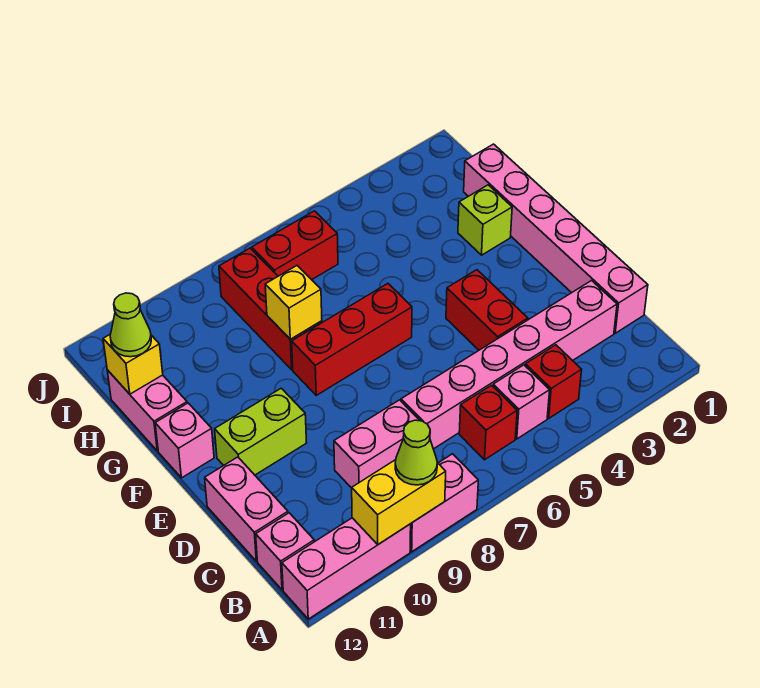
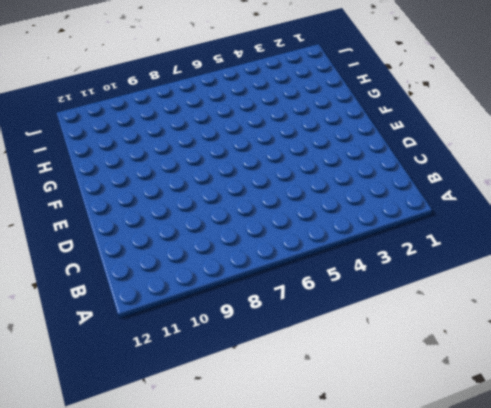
none -> pink 1x2 brick [410,454,478,552]
none -> pink 1x3 brick [282,518,411,619]
none -> red 1x1 brick [525,345,582,418]

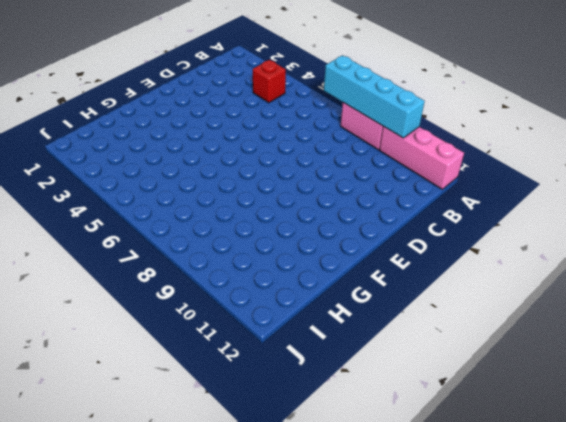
cyan 1x4 brick [324,55,425,138] -> yellow 1x2 brick [352,460,446,544]
none -> pink 1x1 brick [493,365,550,439]
none -> red 1x1 brick [459,385,517,460]
none -> pink 1x1 brick [256,513,314,590]

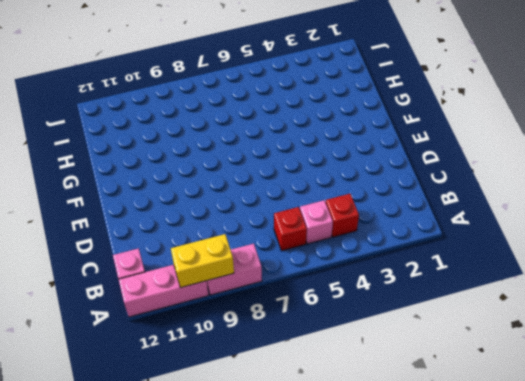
none -> pink 1x6 brick [464,144,648,333]
none -> pink 1x6 brick [401,281,617,449]
none -> pink 1x2 brick [334,400,420,488]

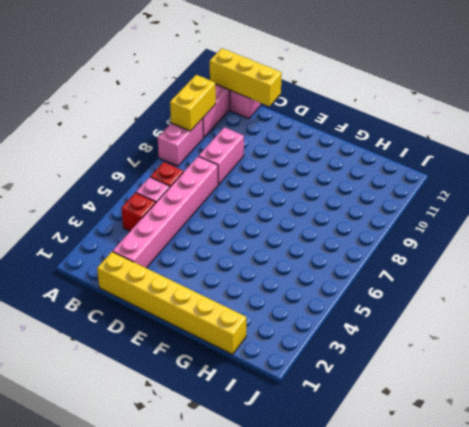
yellow 1x3 brick [210,48,282,106] -> none
yellow 1x6 brick [97,252,246,354] -> pink 1x6 brick [464,144,648,333]
none -> pink 1x2 brick [205,457,288,561]
none -> red 1x2 brick [446,270,528,350]
none -> lime 1x2 brick [215,388,306,475]

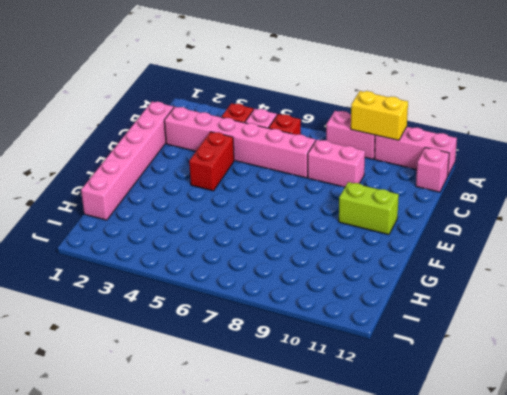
none -> pink 1x2 brick [205,457,288,561]
none -> red 1x3 brick [292,284,412,395]
none -> pink 1x1 brick [155,403,214,478]

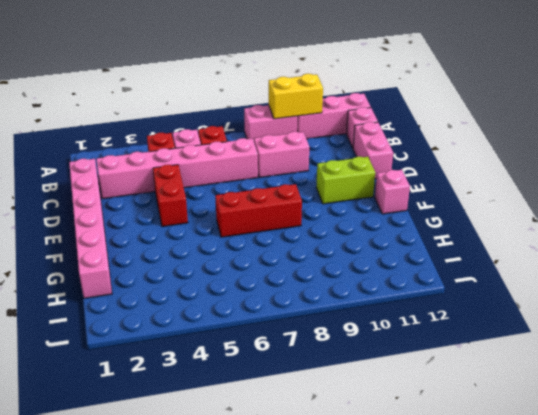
none -> lime 1x1 brick [458,185,512,255]
none -> red 1x3 brick [219,248,322,370]
none -> pink 1x2 brick [107,370,187,451]

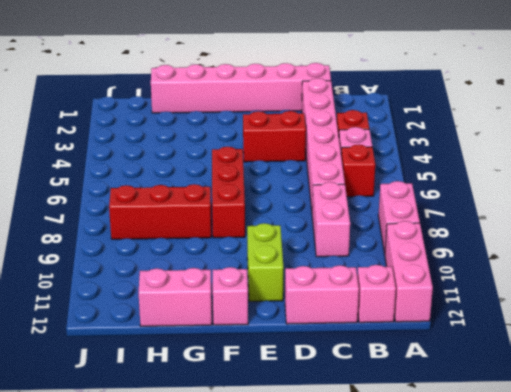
none -> lime 1x1 brick [458,185,512,255]
none -> red 1x2 brick [252,211,338,280]
none -> yellow 1x2 brick [352,460,446,544]

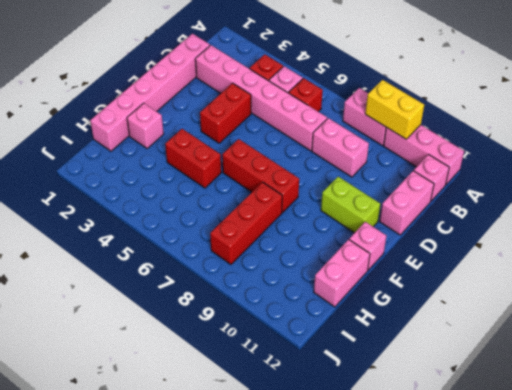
pink 1x1 brick [127,103,164,148] -> lime 1x1 brick [458,185,512,255]
red 1x2 brick [165,129,221,188] -> red 1x2 brick moved to [252,211,338,280]
none -> yellow 1x1 brick [265,266,322,339]
none -> yellow 1x1 brick [103,334,163,394]
none -> lime 1x1 cone [395,420,437,485]

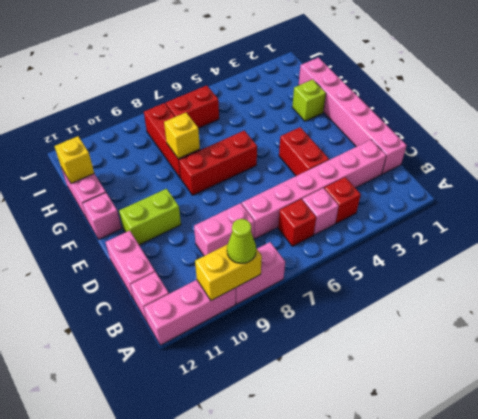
none -> lime 1x1 cone [110,293,151,357]

